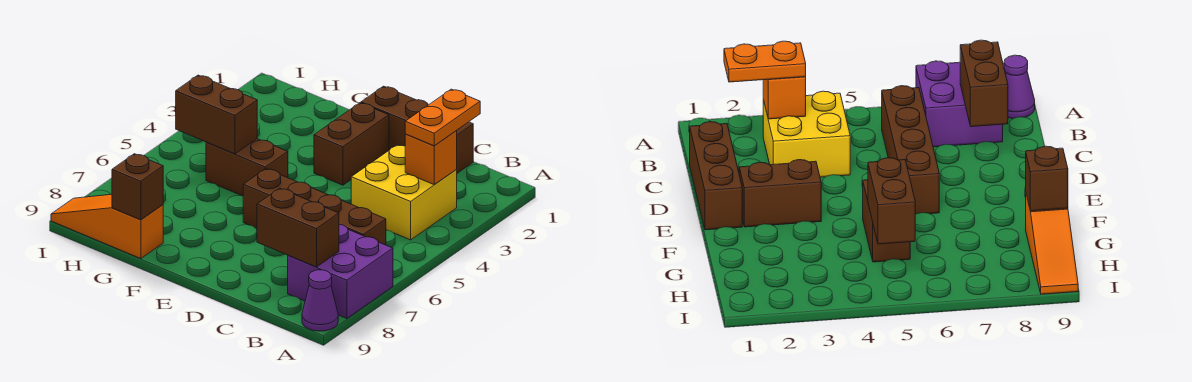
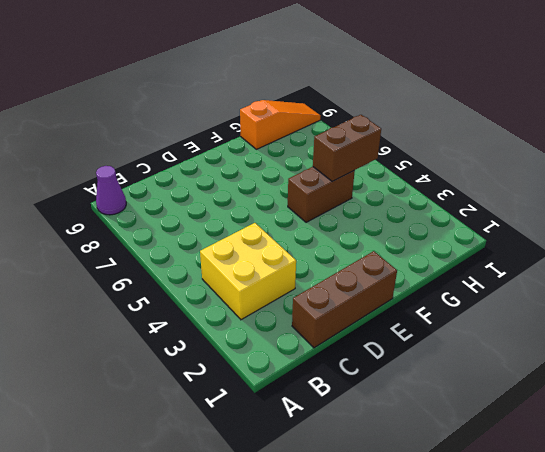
none -> purple 2x2 brick [288,224,393,319]
none -> brown 1x4 brick [243,169,386,245]
none -> brown 1x2 brick [314,103,389,185]

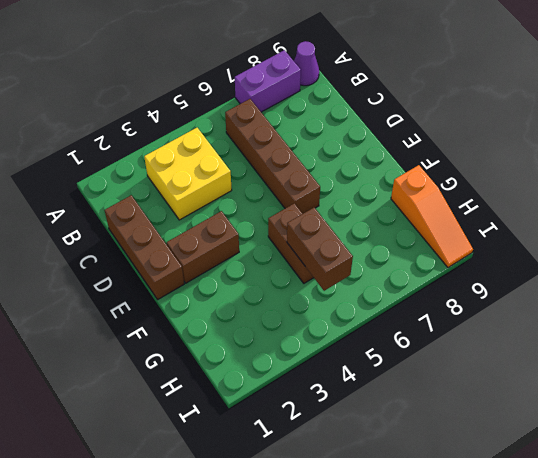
purple 1x2 brick [235,50,301,112] -> purple 2x2 brick [288,224,393,319]
none -> orange 1x1 brick [405,131,457,185]
none -> brown 1x2 brick [257,188,339,267]
none -> brown 1x1 brick [112,154,163,220]

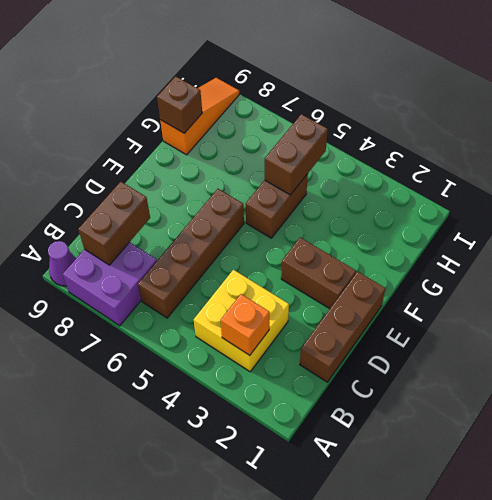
none -> orange 1x2 plate [405,89,480,146]

